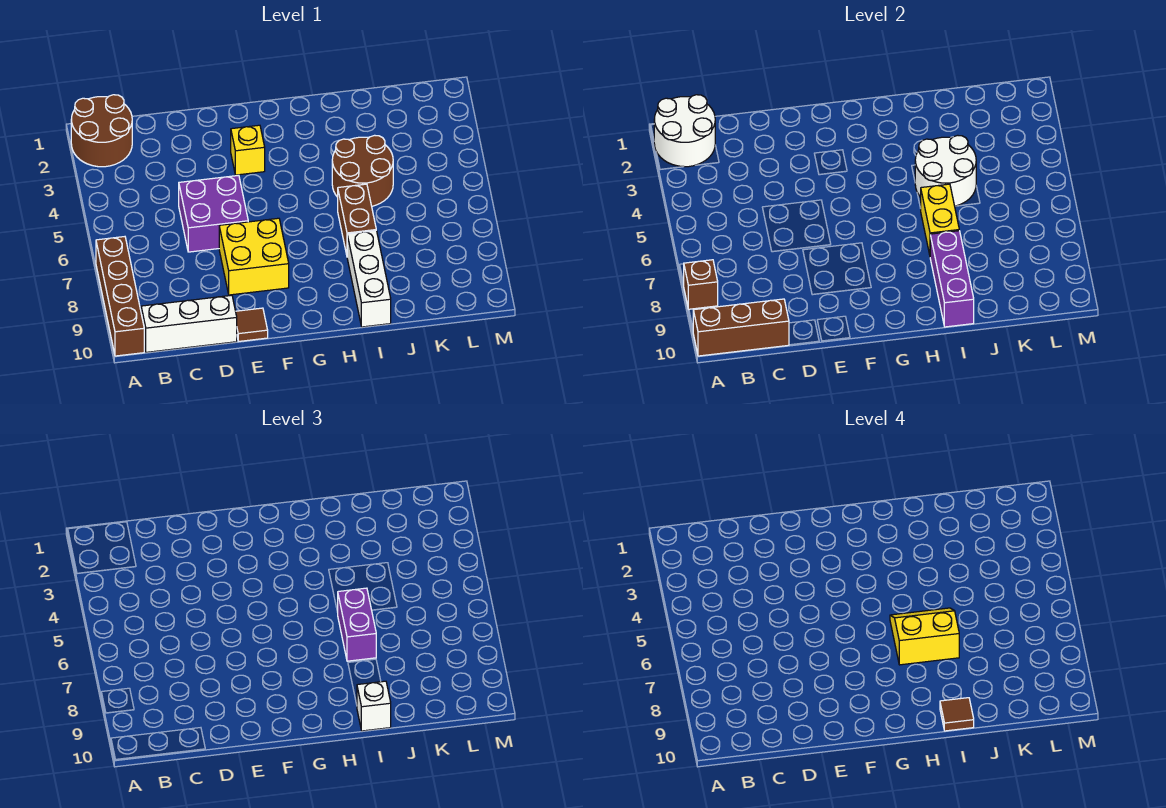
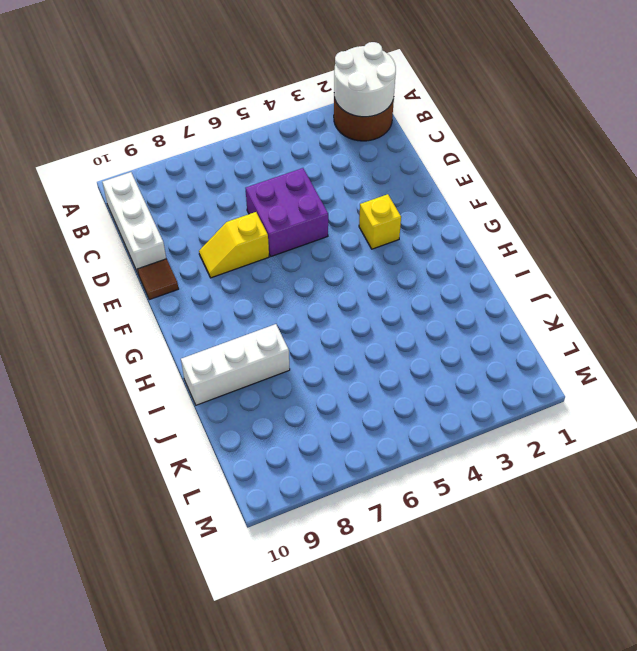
yellow 1x2 slope [199,212,269,278] -> yellow 2x2 brick [219,218,289,295]
none -> brown 1x4 brick [96,237,144,356]
none -> brown 2x2 round brick [332,135,393,206]
none -> brown 1x2 brick [338,184,376,255]

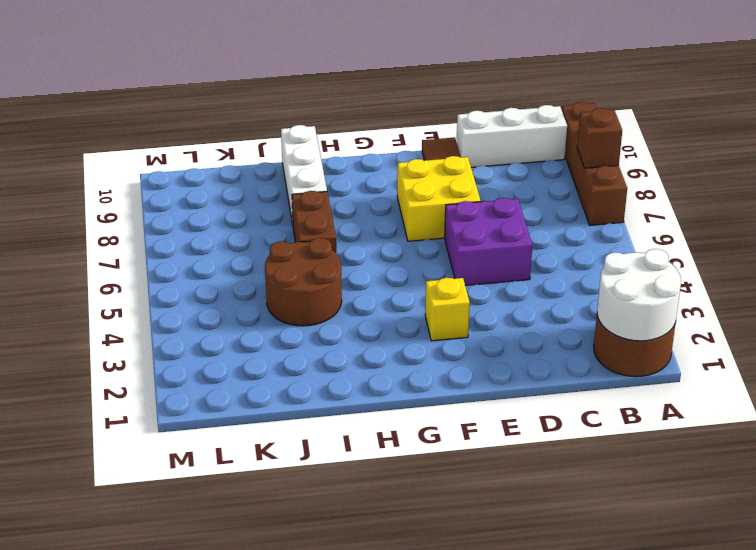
none -> brown 1x3 brick [693,299,789,356]
none -> white 2x2 round brick [915,135,976,206]
none -> yellow 1x2 brick [921,184,959,255]

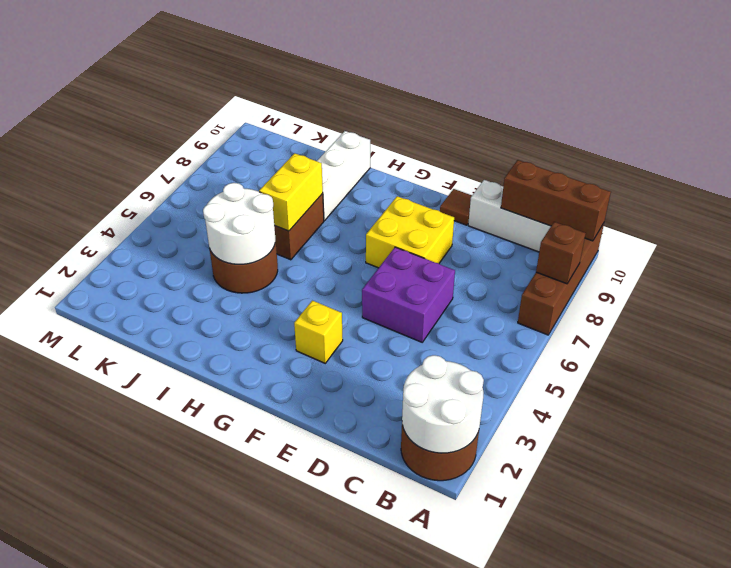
none -> purple 1x3 brick [930,231,974,327]
none -> purple 1x2 brick [338,588,376,661]
none -> white 1x1 brick [357,681,391,731]

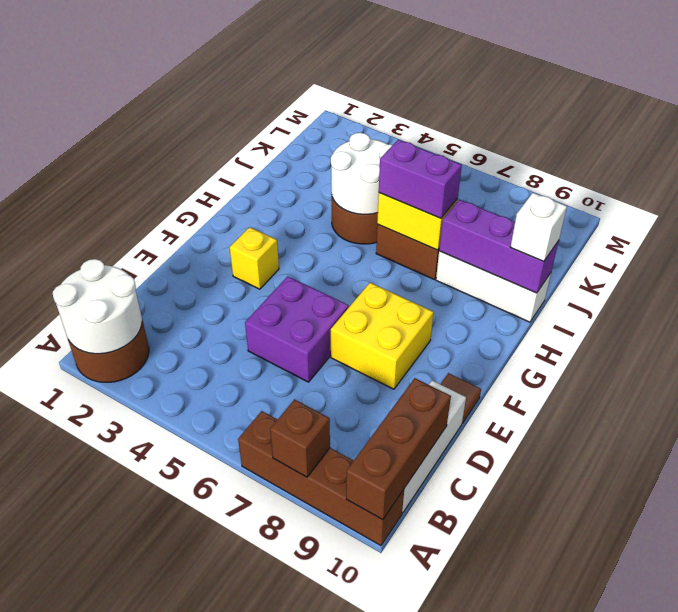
none -> yellow 2x2 slope [890,608,959,665]
none -> brown 1x1 tile [940,698,974,731]

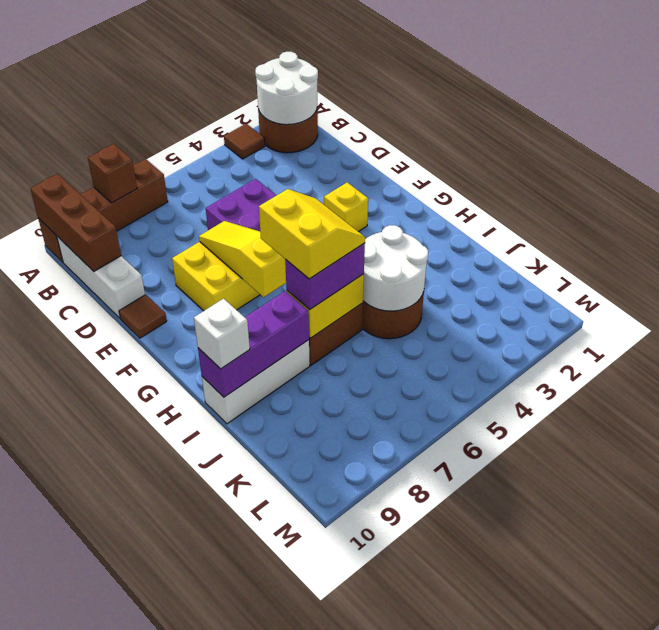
brown 1x1 tile [224,124,265,159] -> brown 1x1 tile moved to [940,698,974,731]
yellow 1x3 slope [199,221,286,297] -> none

